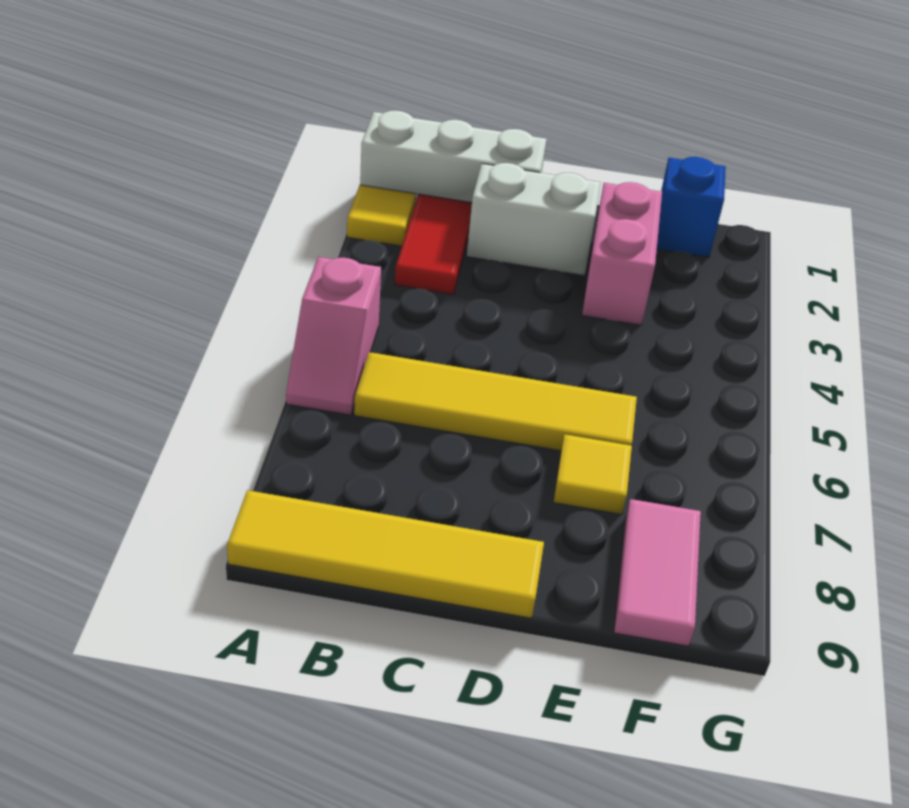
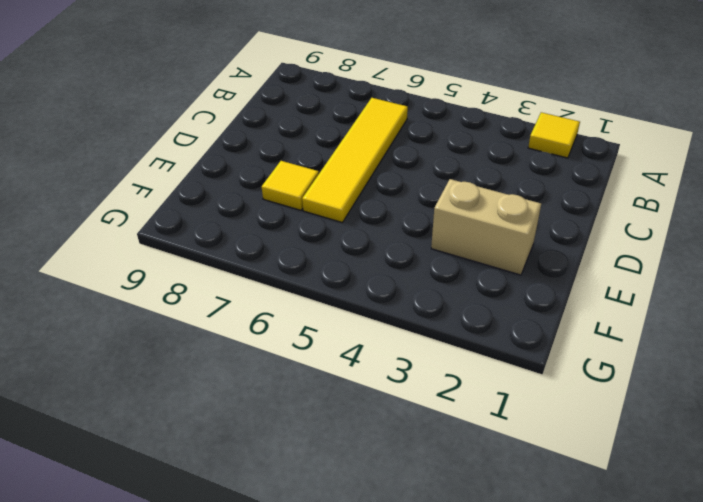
tan 1x2 brick [431,179,541,275] -> pink 1x2 brick [582,182,662,325]
none -> white 1x3 brick [360,111,546,203]
none -> pink 1x2 slope [286,257,381,415]

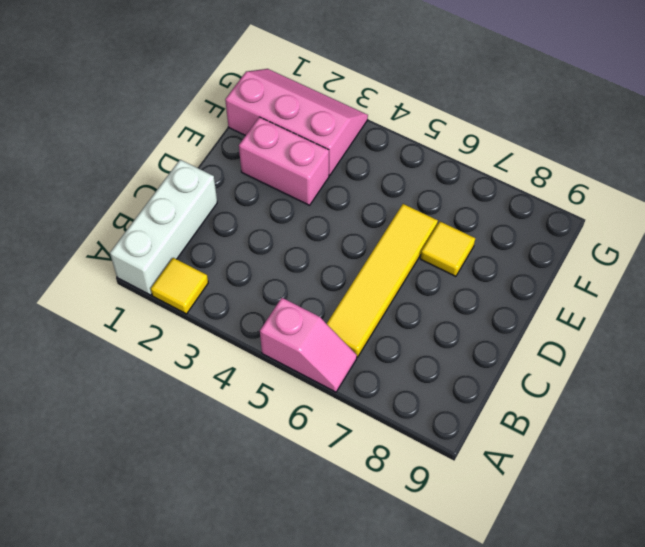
pink 2x3 slope [225,69,368,176] -> blue 1x1 brick [657,157,726,257]
none -> yellow 1x4 tile [227,490,544,618]
none -> red 1x2 tile [395,194,472,295]

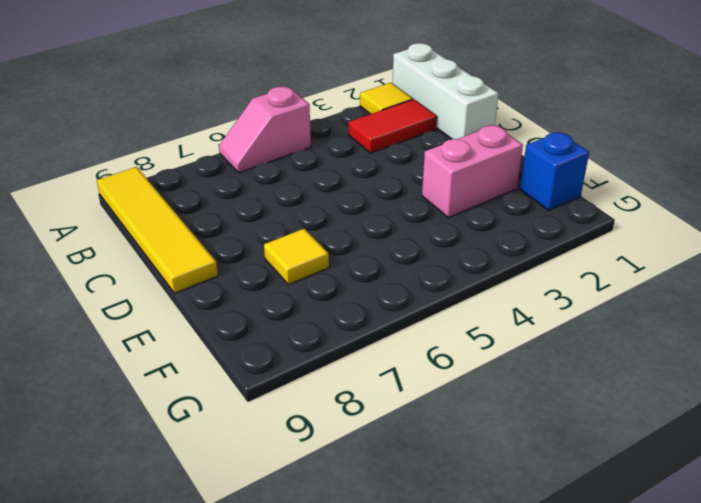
none -> yellow 1x4 tile [354,352,637,451]
none -> white 1x2 brick [467,163,601,276]

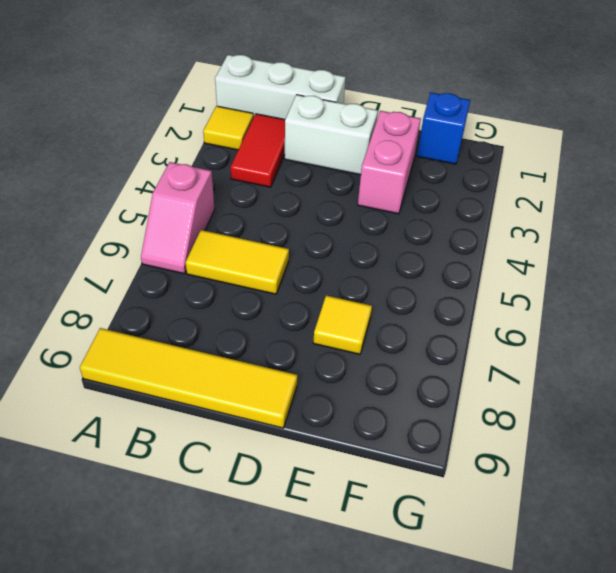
yellow 1x2 tile [185,230,289,294] -> yellow 1x4 tile [354,352,637,451]
none -> pink 1x2 tile [614,499,701,646]

